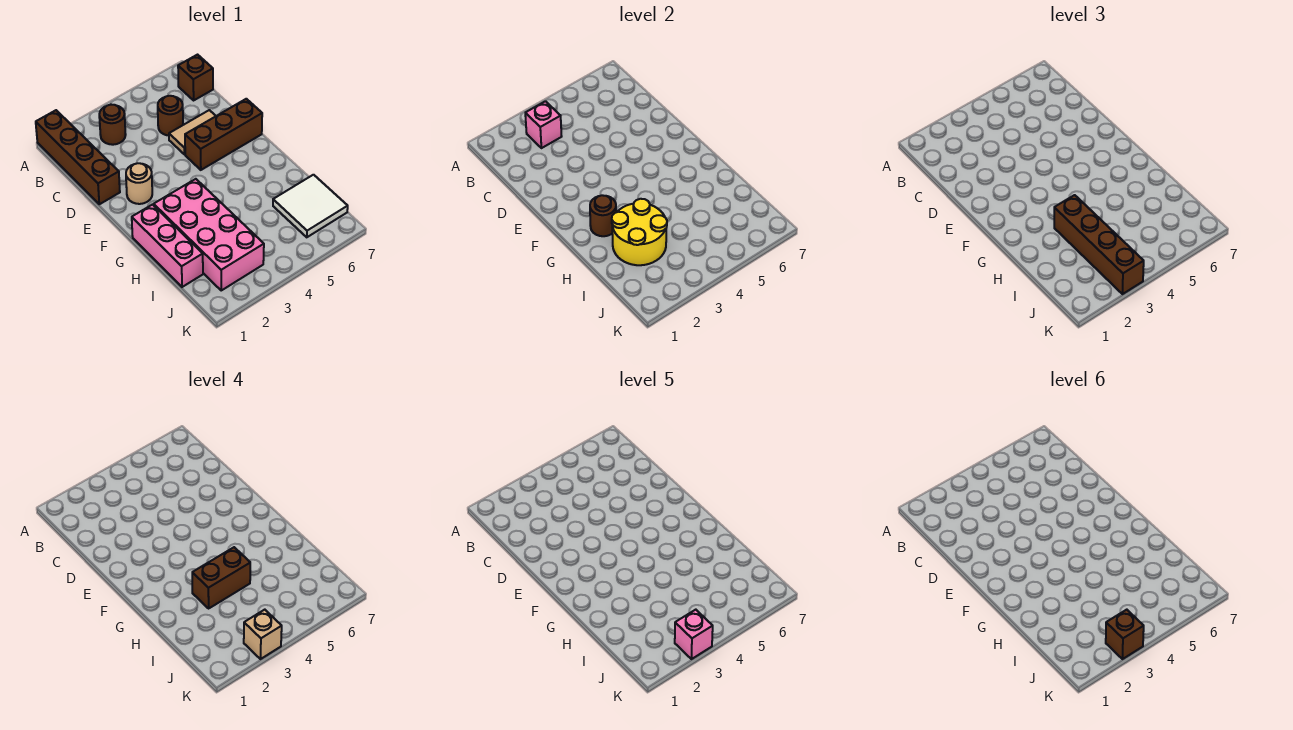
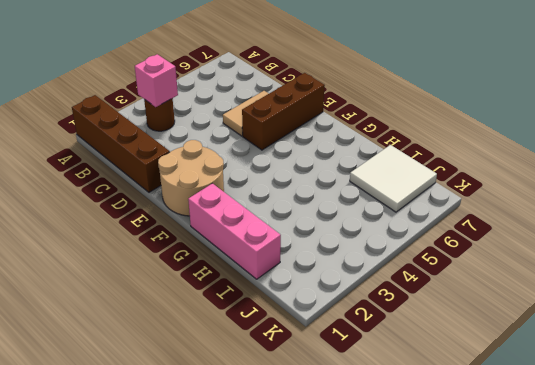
tan 2x2 round brick [158,140,224,216] -> tan 1x1 round brick [126,163,152,204]
none -> brown 1x1 brick [178,55,213,100]
none -> brown 1x1 round brick [158,96,183,136]
none -> pink 2x4 brick [154,179,264,290]

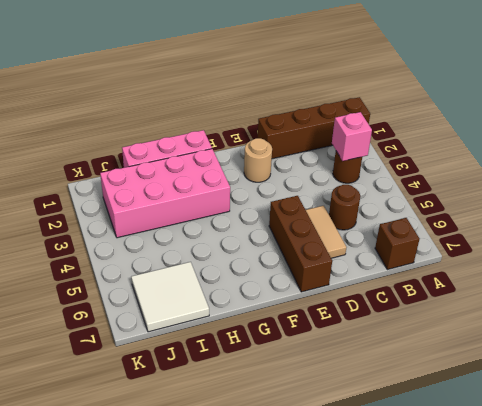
none -> brown 1x1 round brick [590,195,616,236]
none -> yellow 2x2 round brick [612,199,667,265]
none -> brown 1x4 brick [1054,195,1144,294]

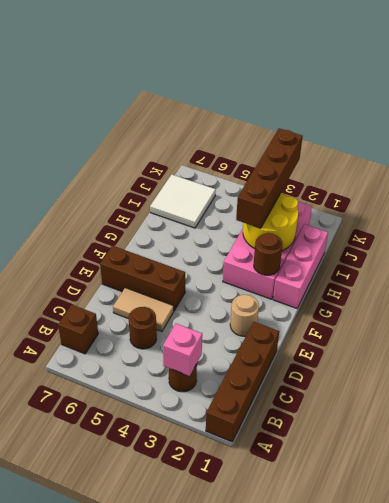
none -> brown 1x2 brick [192,547,250,608]
none -> tan 1x1 brick [244,610,282,659]
none -> pink 1x1 brick [675,610,713,659]

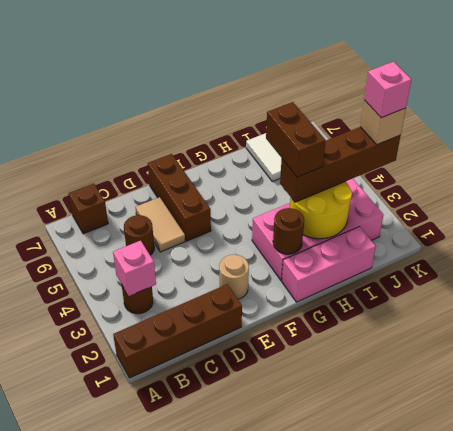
none -> brown 1x1 brick [1106,610,1144,659]

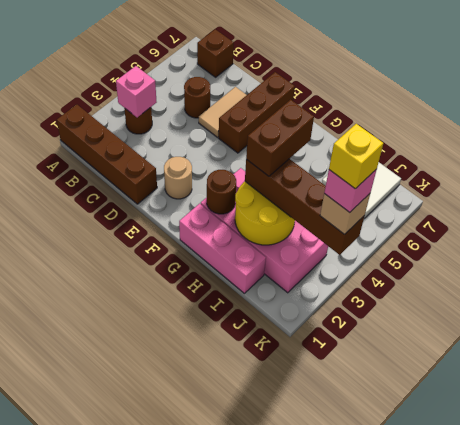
yellow 1x1 brick [329,124,383,188] -> brown 1x1 brick [1106,610,1144,659]

